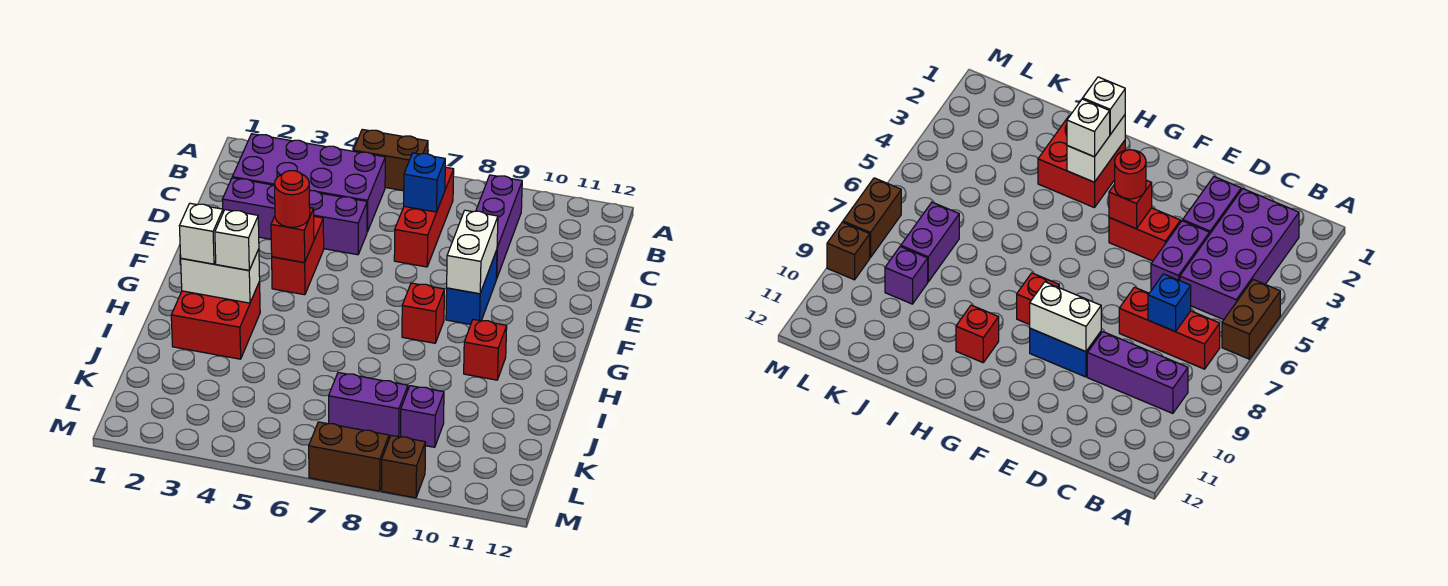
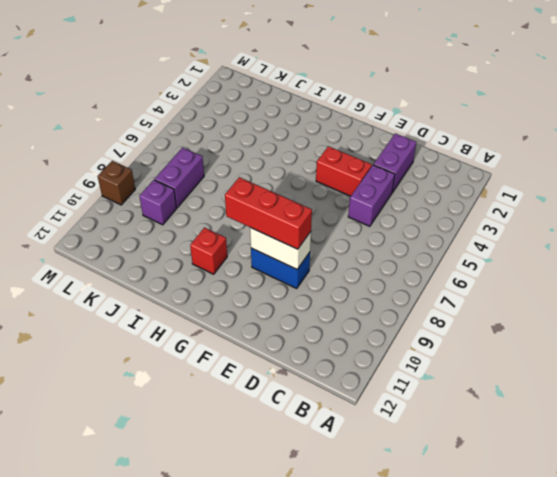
red 1x3 brick [225,177,312,249] -> red 1x3 brick moved to [394,167,454,267]
none -> brown 1x2 brick [353,129,428,191]
none -> purple 2x4 brick [232,134,385,232]
none -> purple 1x3 brick [476,175,522,279]

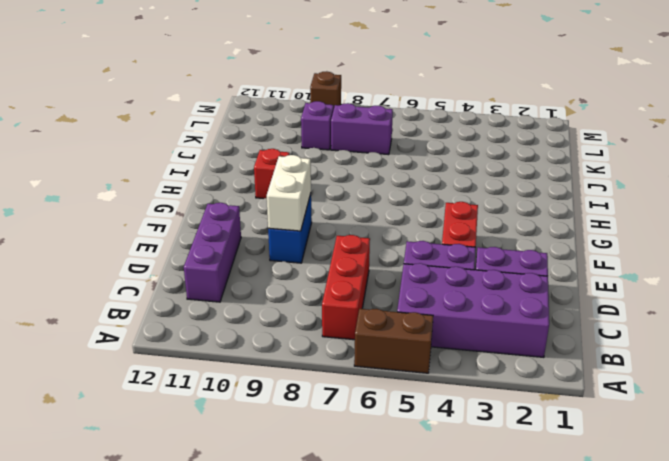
purple 1x3 brick [184,203,241,302] -> purple 1x3 brick moved to [476,175,522,279]
none -> red 1x1 brick [402,283,444,343]
none -> red 2x2 brick [171,281,260,359]
none -> brown 1x2 brick [309,422,389,491]

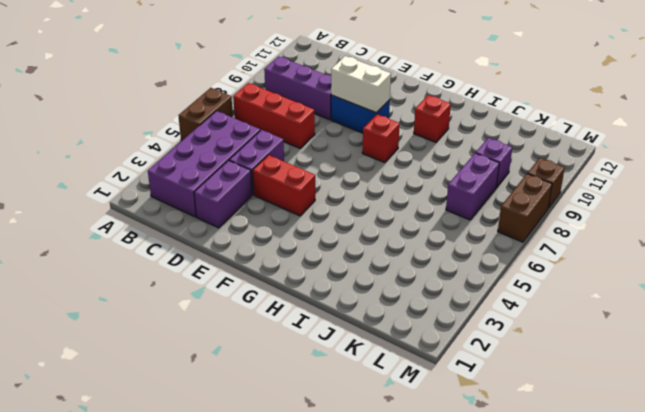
none -> red 2x2 brick [171,281,260,359]
none -> blue 1x1 brick [404,153,445,212]
none -> red 1x1 brick [271,208,314,263]

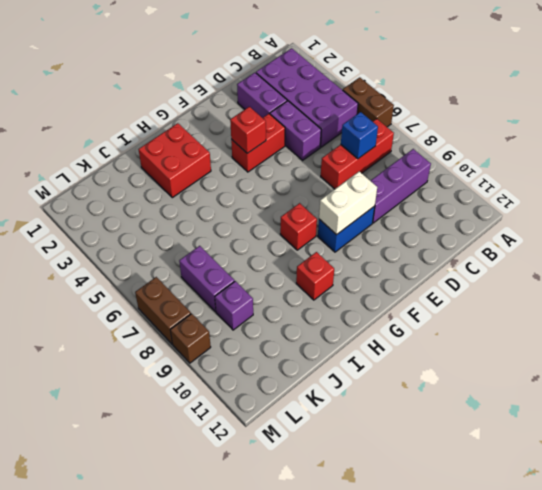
none -> white 1x2 brick [181,249,260,303]
none -> red 1x1 round brick [275,171,310,227]
none -> white 1x1 brick [180,203,223,264]

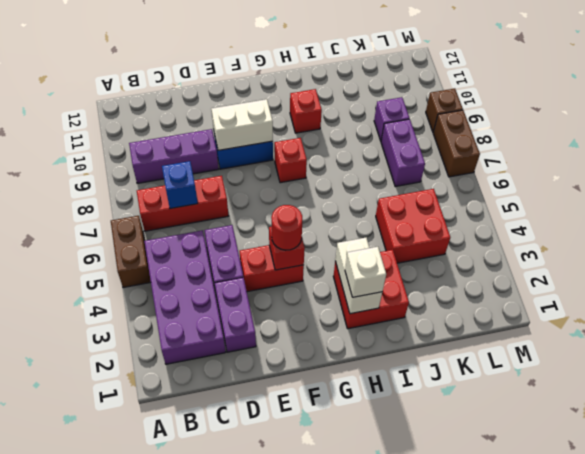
red 2x2 brick [376,189,450,263] -> none
none -> white 1x1 brick [215,210,259,270]

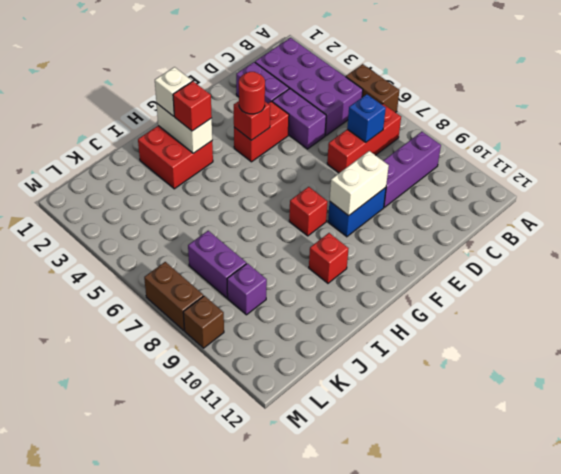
red 1x1 brick [173,81,212,131] -> white 1x1 brick [215,210,259,270]

